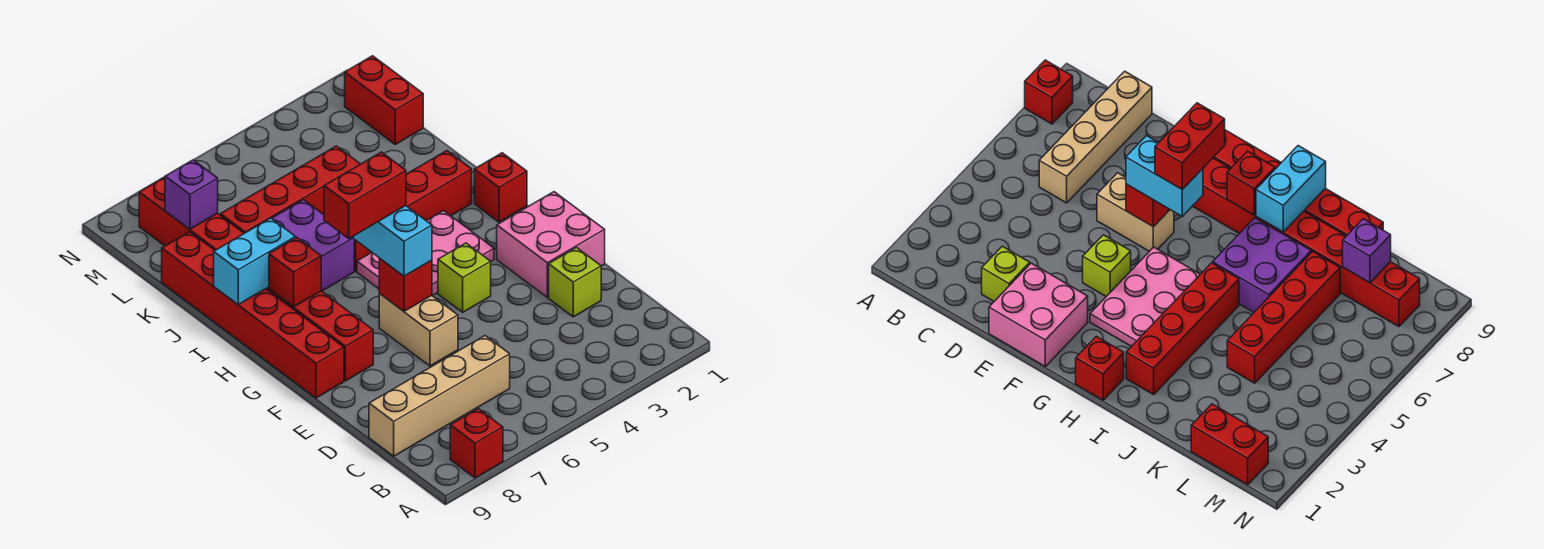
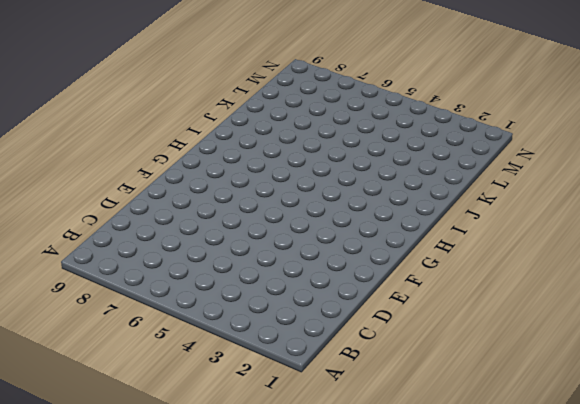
none -> red 1x1 brick [450,409,503,478]
none -> tan 1x4 brick [369,336,510,456]
none -> lime 1x1 brick [549,248,601,317]

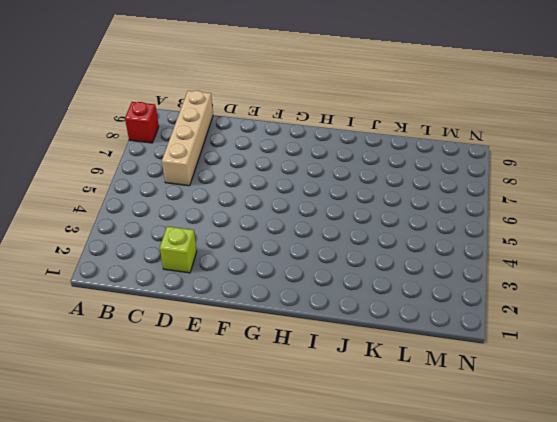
none -> pink 2x2 brick [497,192,605,297]
none -> tan 1x2 brick [379,294,458,366]
none -> lime 1x1 brick [438,243,491,312]

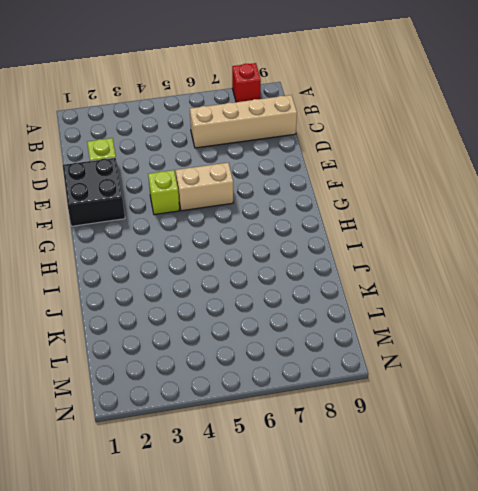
black 2x2 brick [63,158,125,226] -> pink 2x2 brick [497,192,605,297]
tan 1x2 brick [176,163,233,211] -> tan 1x2 brick turned to [379,294,458,366]
none -> red 1x8 brick [139,177,373,381]
none -> red 1x6 brick [162,232,344,398]
none -> pink 2x3 plate [357,211,494,296]

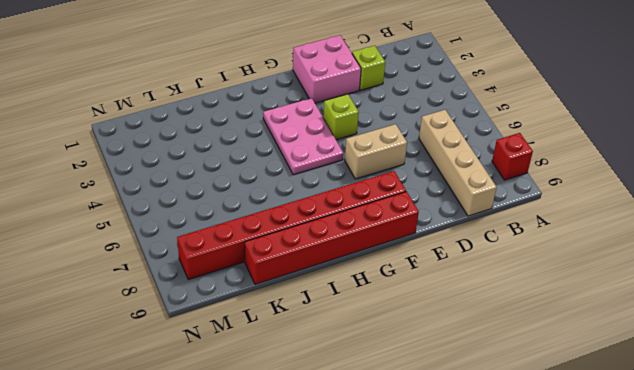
none -> red 1x1 brick [474,153,527,222]
none -> red 1x4 brick [354,151,472,271]
none -> purple 2x2 brick [272,200,354,291]

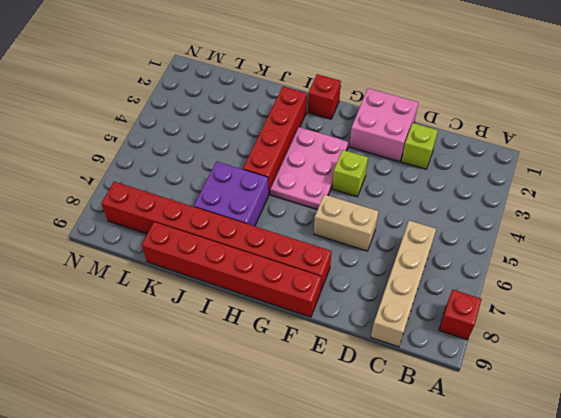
none -> red 1x4 brick [220,146,360,233]
none -> red 1x2 brick [345,56,423,144]
none -> red 1x1 brick [379,258,432,311]

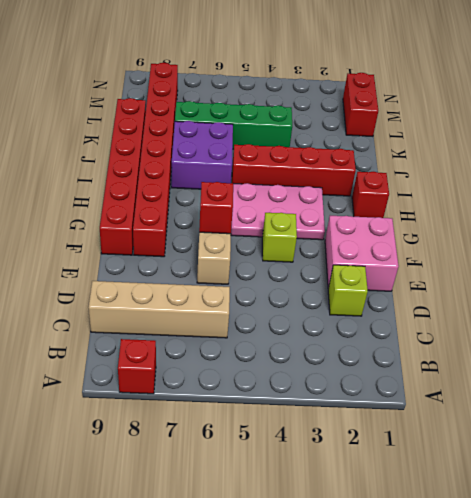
green 1x4 brick [175,101,292,149] -> red 1x4 brick [220,146,360,233]
none -> red 1x1 brick [269,238,321,307]
none -> cyan 1x2 brick [214,218,296,304]
none -> purple 1x1 brick [165,160,218,229]

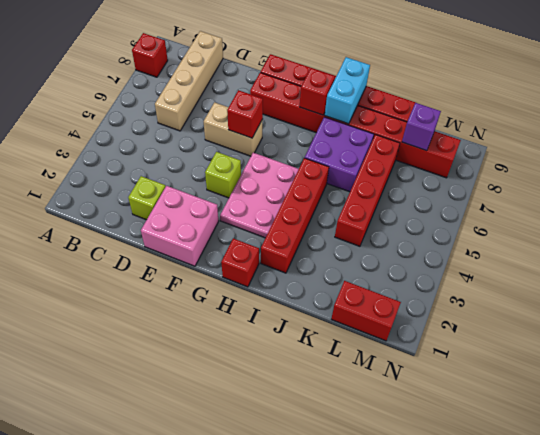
none -> cyan 1x2 brick [353,206,432,276]
none -> red 1x2 brick [324,152,406,238]

